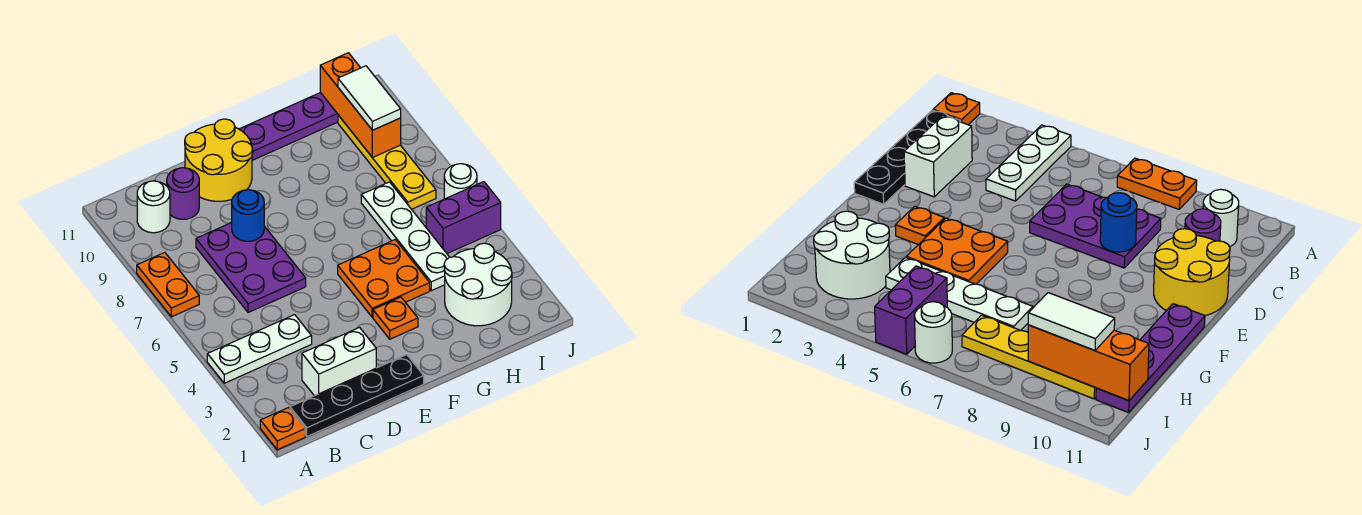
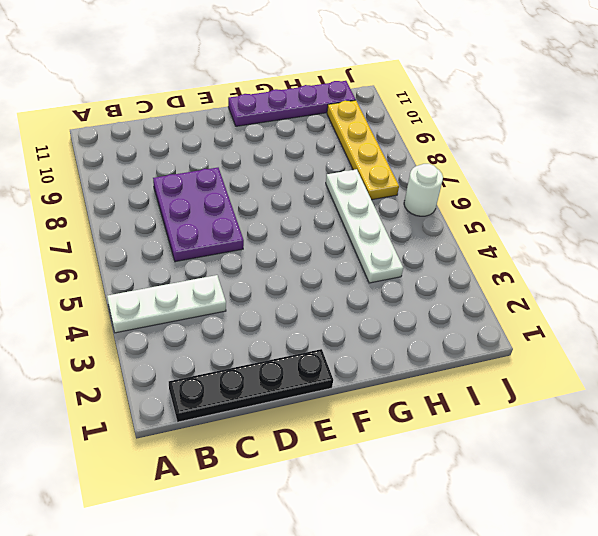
none -> orange 1x1 plate [260,408,305,450]
none -> orange 1x2 plate [137,253,199,317]
none -> white 1x1 round brick [137,181,170,233]

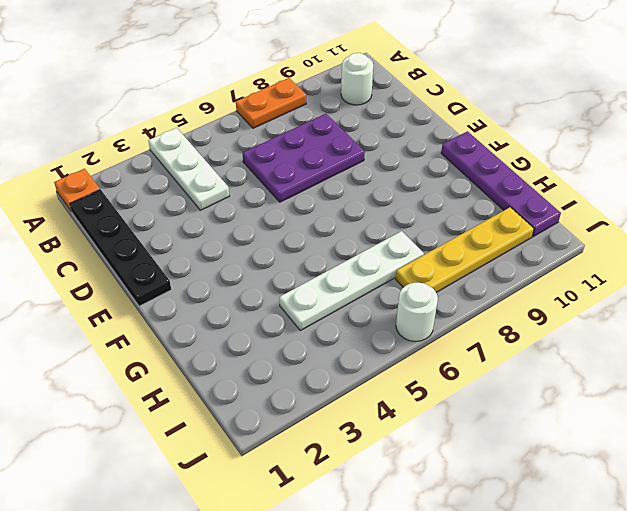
none -> white 1x2 brick [302,328,376,396]
none -> purple 1x1 round brick [167,168,199,219]
none -> yellow 2x2 round brick [185,119,253,201]

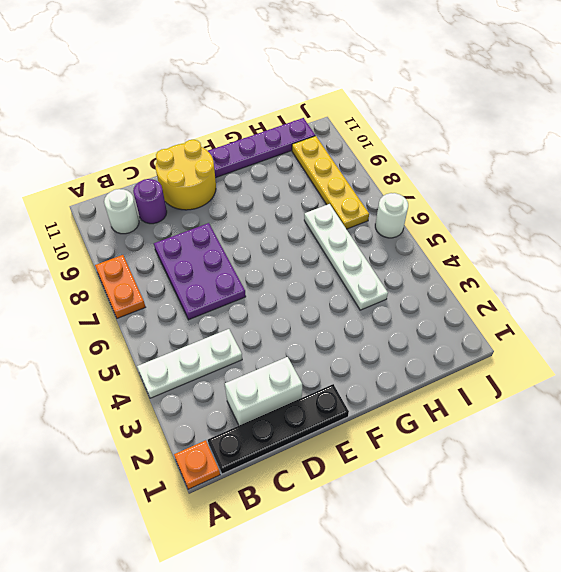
none -> orange 1x1 plate [373,297,418,339]
none -> orange 2x2 plate [338,240,430,317]
none -> white 2x2 round brick [444,243,512,326]

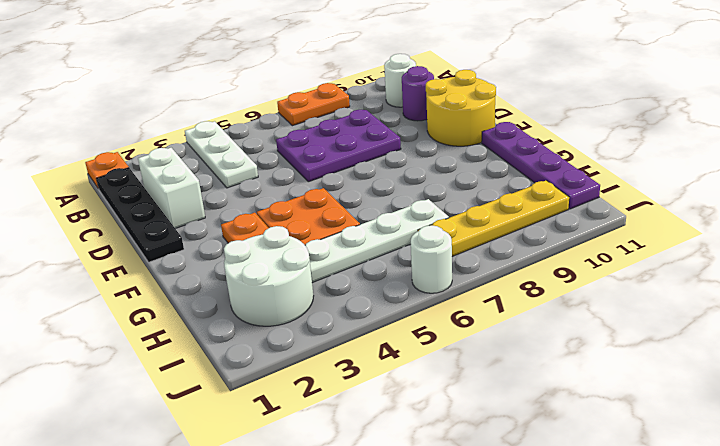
none -> purple 1x2 brick [426,182,501,253]
none -> blue 1x1 round brick [232,190,264,241]
none -> orange 1x3 brick [320,53,401,158]

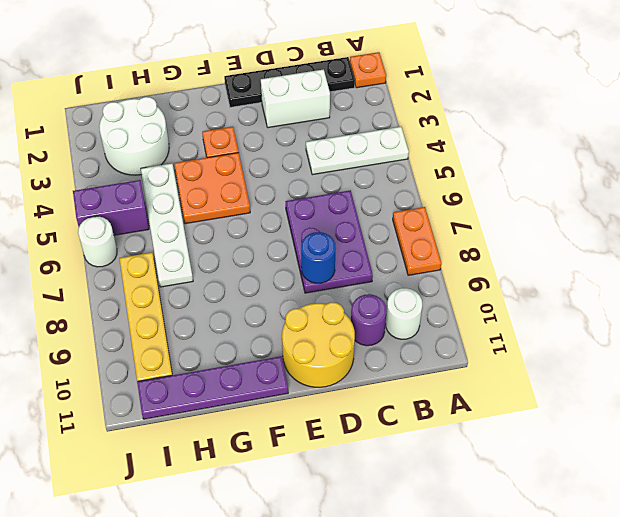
none -> orange 1x3 brick [320,53,401,158]
none -> white 1x2 tile [338,66,401,130]

